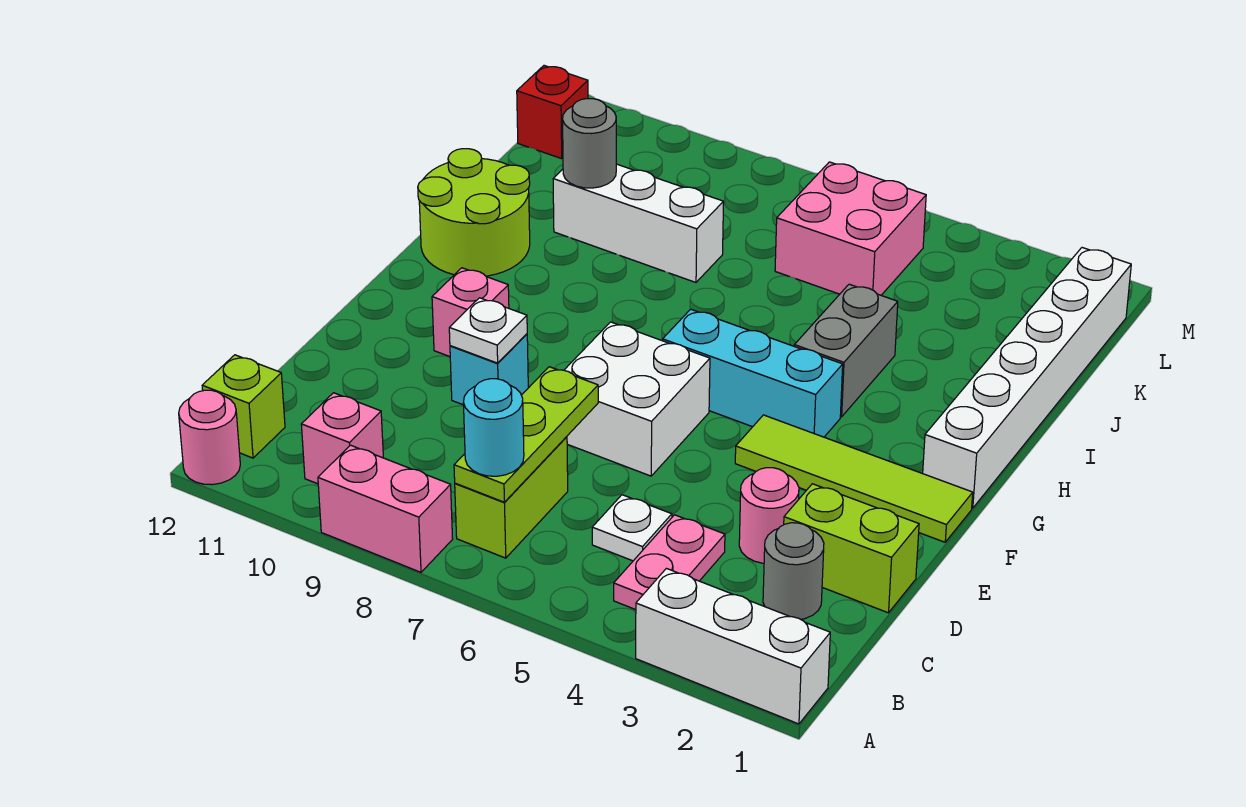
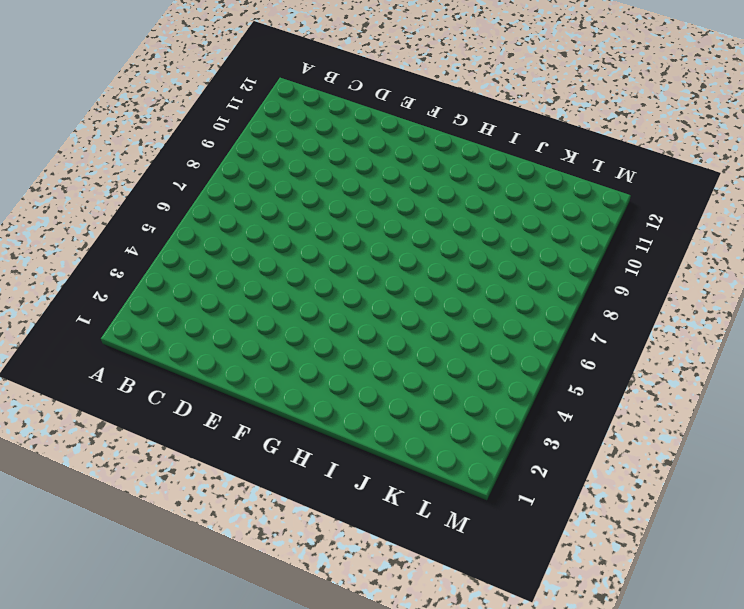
none -> white 1x3 brick [636,568,830,724]
none -> pink 1x2 brick [318,445,453,572]
none -> pink 1x1 round brick [179,390,240,485]

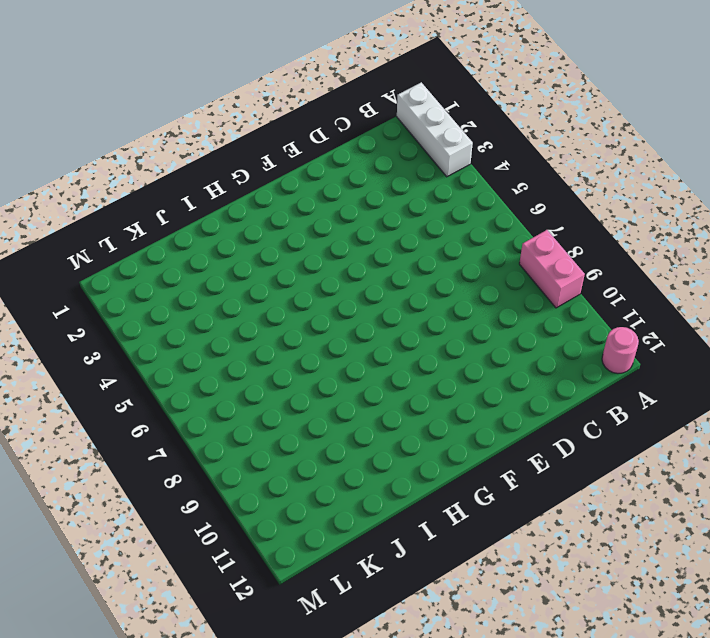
none -> pink 1x2 plate [614,515,725,610]
none -> lime 1x2 brick [455,437,568,558]
none -> pink 1x1 brick [301,393,383,484]

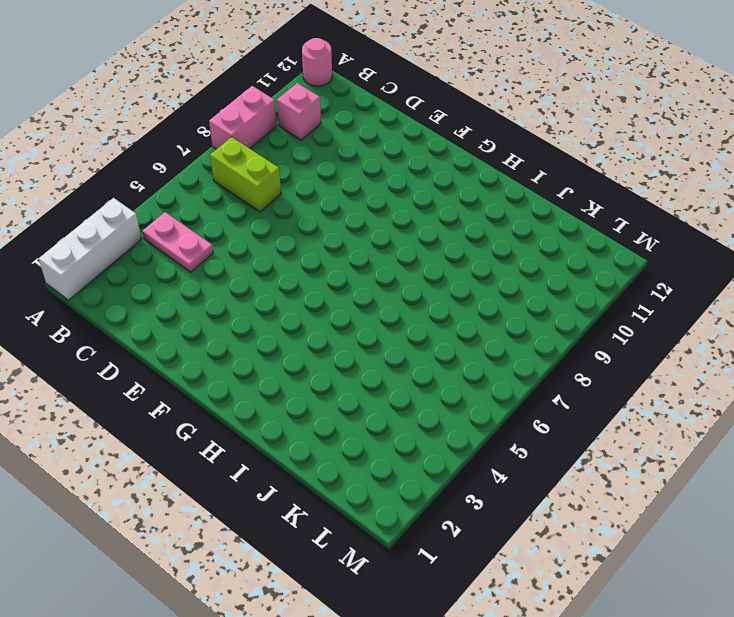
none -> lime 1x1 brick [202,355,285,458]
none -> grey 1x1 round brick [763,523,824,619]
none -> white 1x1 plate [592,495,672,561]

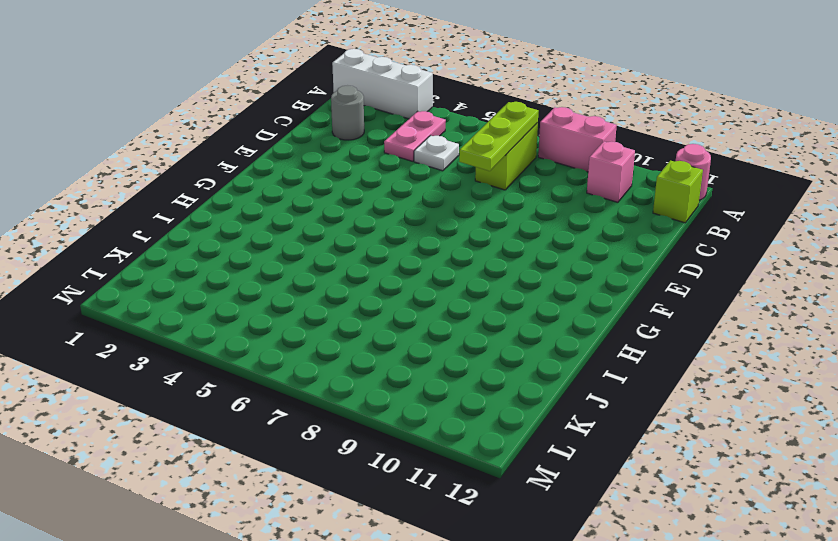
none -> lime 1x2 brick [784,484,919,613]
none -> pink 1x1 round brick [739,468,799,563]
none -> white 2x2 brick [564,322,710,476]

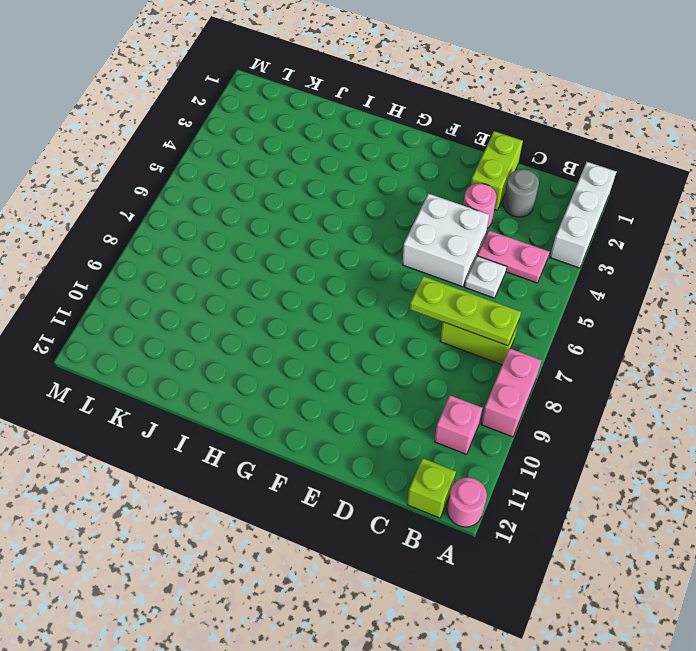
white 2x2 brick [403,194,489,287] -> white 2x2 brick moved to [564,322,710,476]
none -> cyan 1x1 brick [450,334,528,405]
none -> lime 1x4 tile [735,415,973,542]
none -> pink 1x1 brick [432,268,509,357]

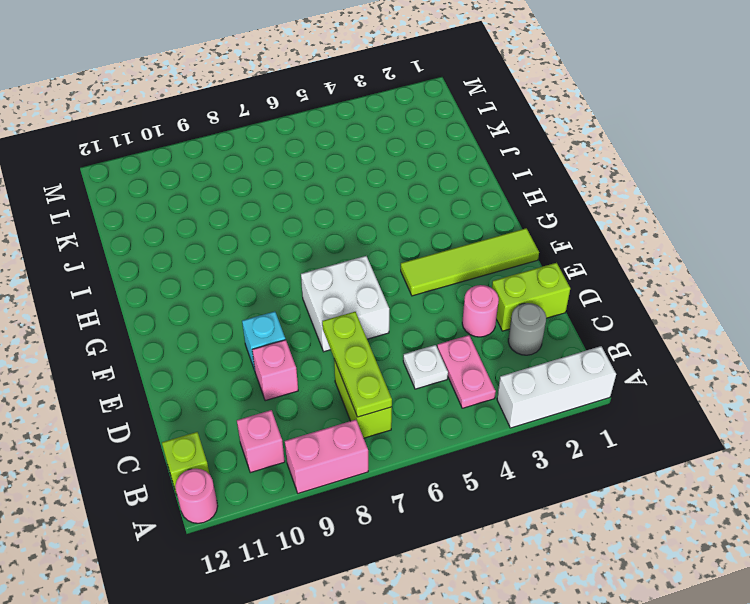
pink 1x1 brick [252,340,298,401] -> pink 1x1 brick moved to [432,268,509,357]
none -> white 1x6 brick [923,248,1131,508]
none -> cyan 1x3 brick [663,309,843,437]
none -> grey 1x2 brick [794,284,898,417]

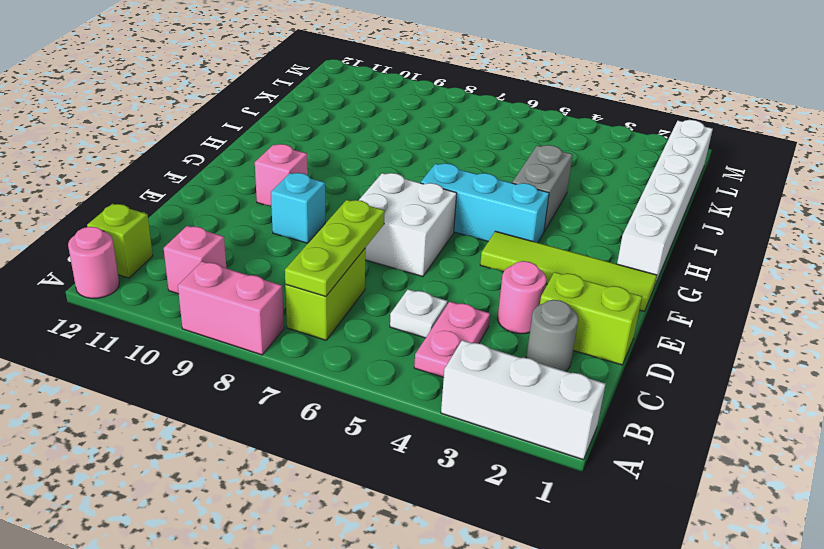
none -> lime 2x2 round brick [418,149,530,276]
none -> white 1x3 brick [553,164,724,282]
none -> pink 2x2 brick [775,162,926,295]

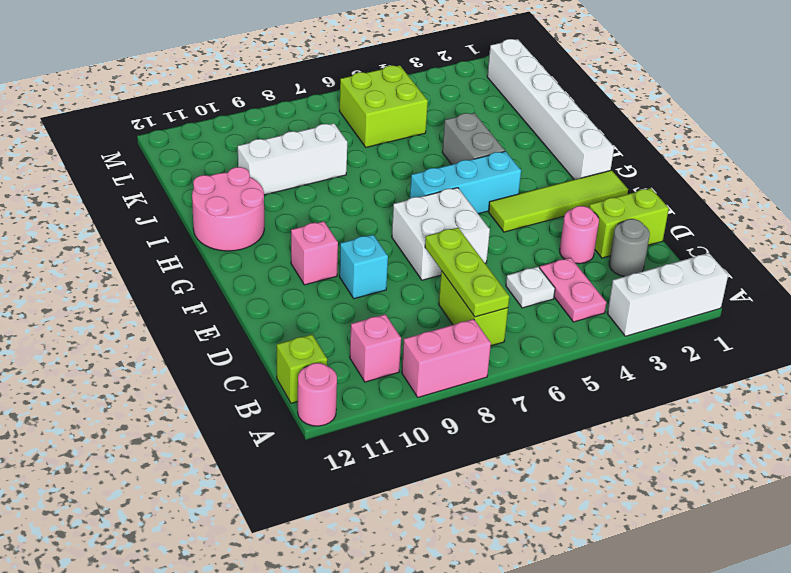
pink 2x2 round brick [192,167,264,251] -> lime 2x2 round brick [418,149,530,276]
lime 2x2 brick [339,65,428,147] -> pink 2x2 brick [775,162,926,295]
none -> red 1x1 brick [517,66,588,159]
none -> white 1x1 plate [449,298,527,363]
none -> grey 1x1 round brick [563,99,616,188]

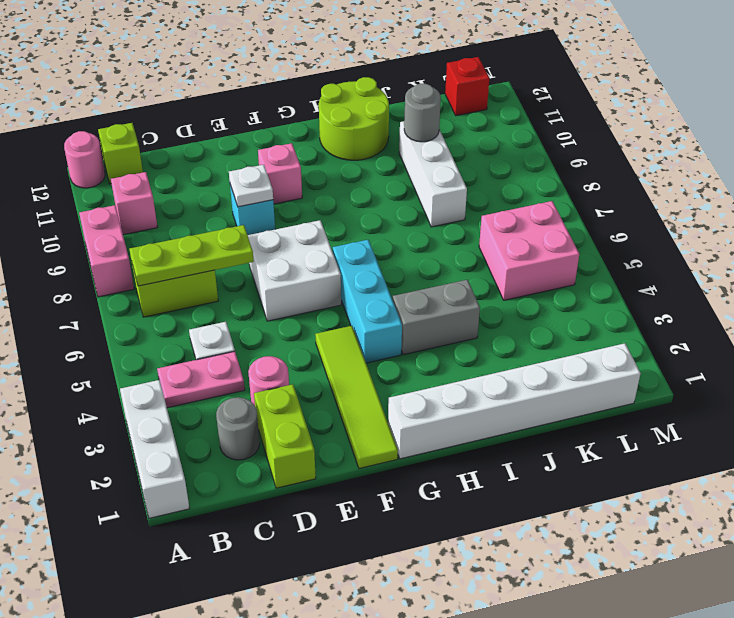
none -> cyan 1x1 round brick [464,379,524,476]

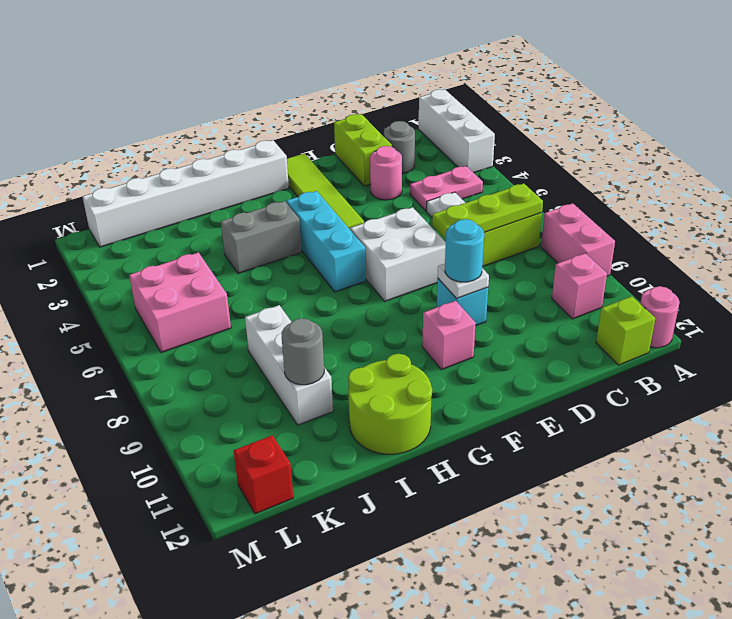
cyan 1x1 round brick [445,219,484,282] -> cyan 1x1 round brick moved to [464,379,524,476]

